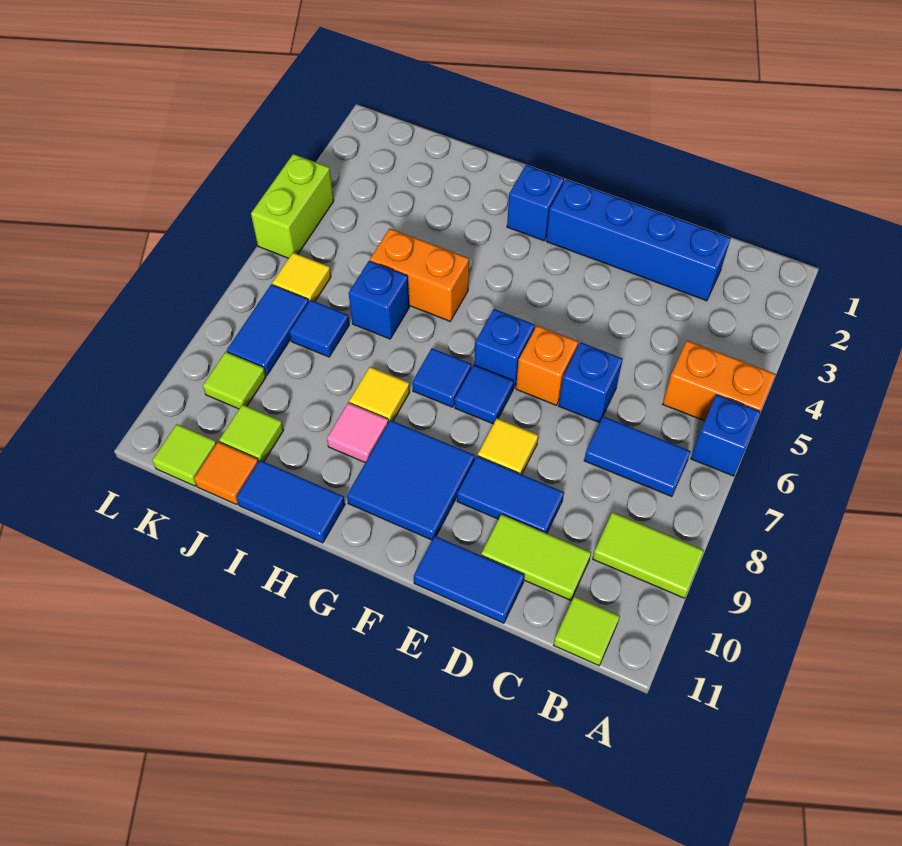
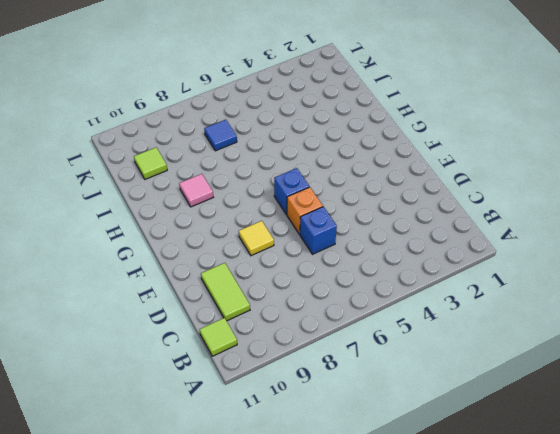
none -> orange 1x2 brick [663,341,776,421]
none -> blue 1x1 brick [691,395,760,476]
none -> lime 1x2 tile [593,512,704,598]
none -> blue 1x2 tile [584,416,691,497]

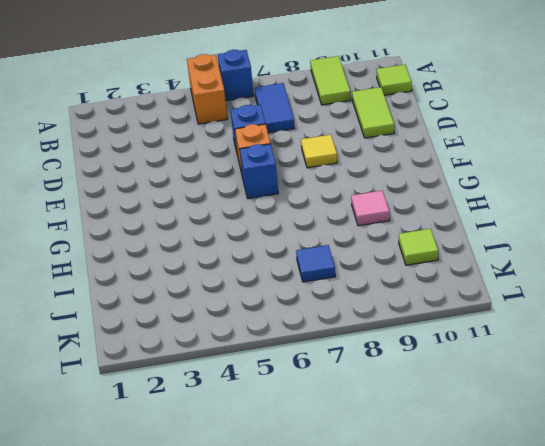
none -> blue 1x4 brick [546,179,731,301]
none -> blue 1x2 tile [457,456,564,533]
none -> blue 1x2 tile [414,536,524,623]
none -> blue 1x1 tile [455,365,514,424]

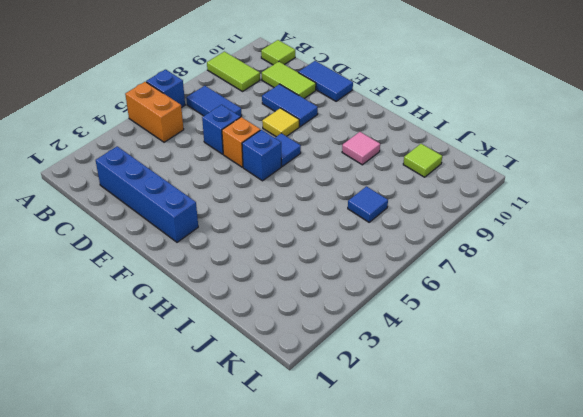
none -> blue 2x2 tile [347,420,475,540]
none -> blue 1x1 brick [507,165,564,241]
none -> blue 1x1 tile [412,348,471,407]
none -> orange 1x2 brick [370,228,469,321]

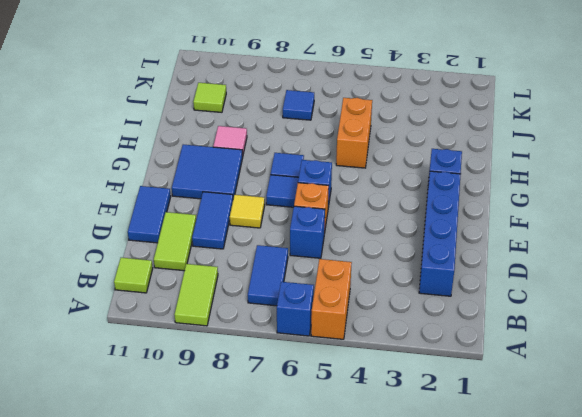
none -> yellow 1x1 tile [349,367,410,423]
none -> blue 1x2 tile [236,460,345,543]
none -> blue 1x1 brick [349,261,409,339]
none -> orange 1x1 tile [194,442,259,505]

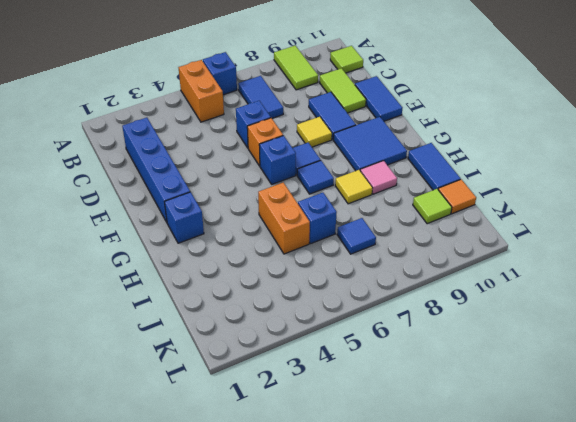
none -> yellow 1x1 tile [272,253,331,302]
none -> blue 1x2 tile [227,284,309,375]
none -> lime 1x1 tile [203,352,266,409]
none -> lime 1x1 tile [153,424,217,486]

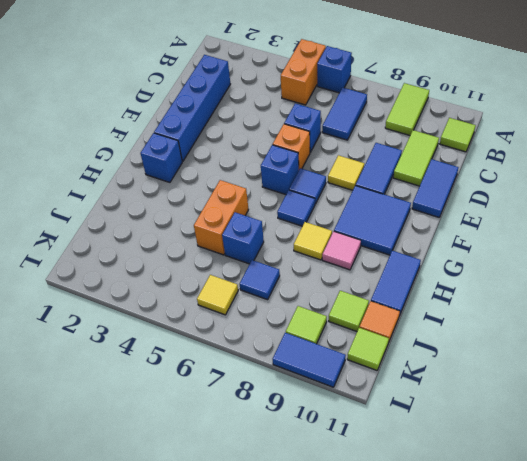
blue 1x2 tile [273,333,346,387] -> blue 1x2 tile moved to [227,284,309,375]
none -> lime 1x2 brick [251,154,334,258]

